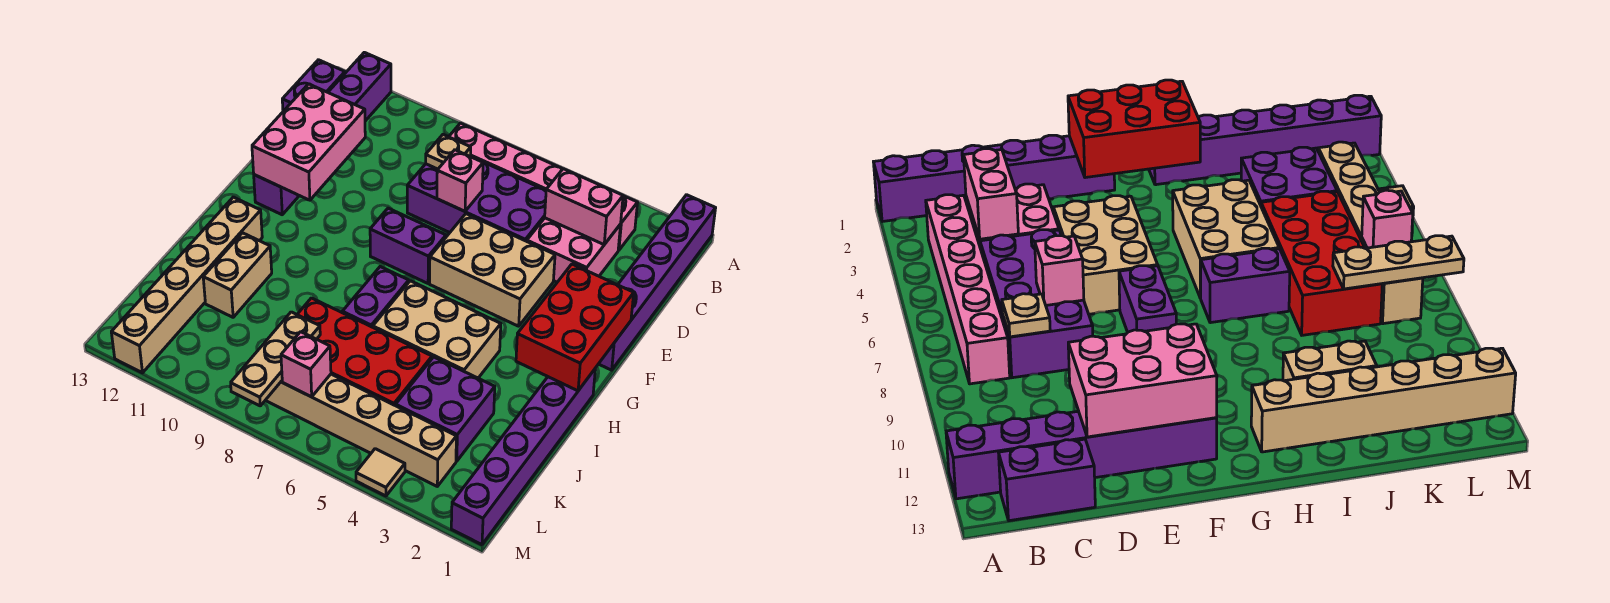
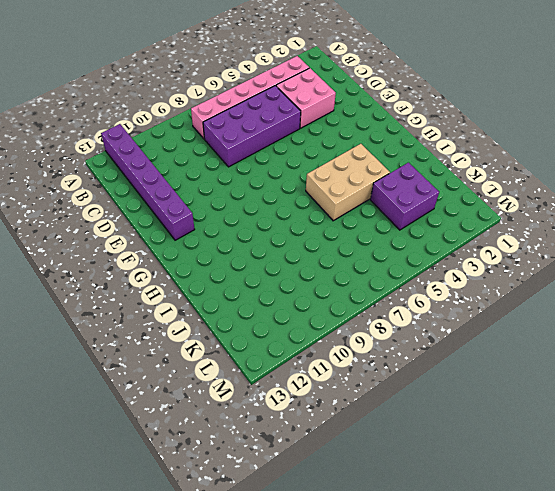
none -> purple 1x6 brick [599,195,716,370]
none -> purple 1x2 brick [282,60,345,111]
none -> tan 2x3 brick [430,214,555,326]

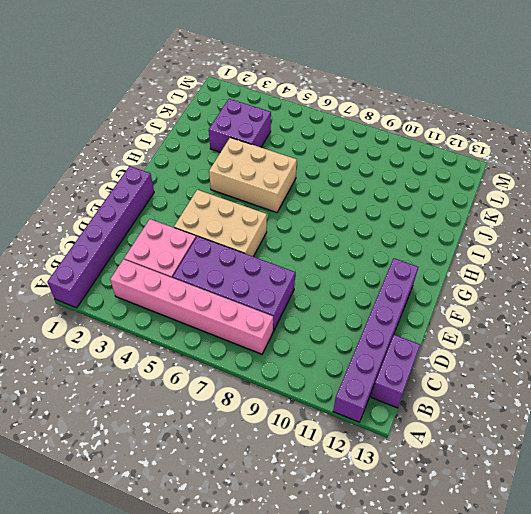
none -> purple 1x2 brick [370,208,446,283]
none -> purple 1x6 brick [451,369,595,545]
none -> purple 1x2 brick [342,267,409,327]

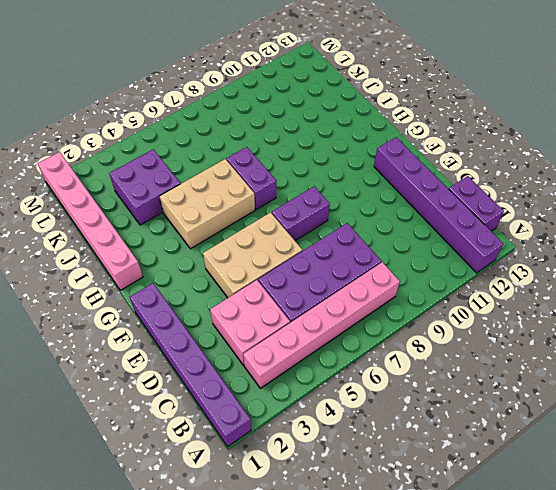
pink 1x6 brick [38,152,143,290] -> purple 1x6 brick [451,369,595,545]
none -> tan 1x6 brick [111,197,262,373]
none -> tan 1x2 brick [203,233,272,317]
none -> red 2x4 brick [297,298,432,406]

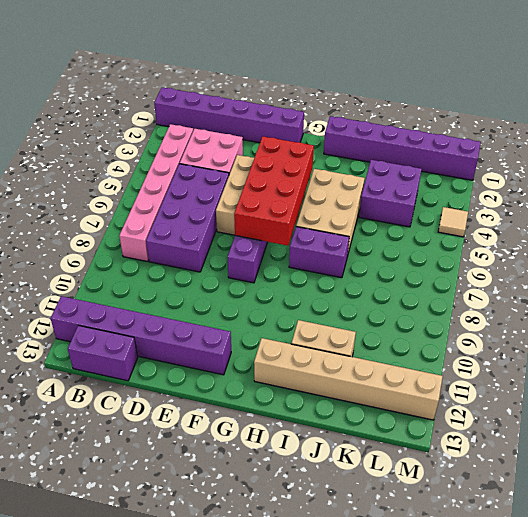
red 2x4 brick [234,137,314,246] -> red 2x4 brick moved to [297,298,432,406]
none -> tan 1x6 brick [265,374,456,486]
none -> pink 1x2 brick [545,169,623,244]
none -> tan 1x1 plate [426,135,471,169]

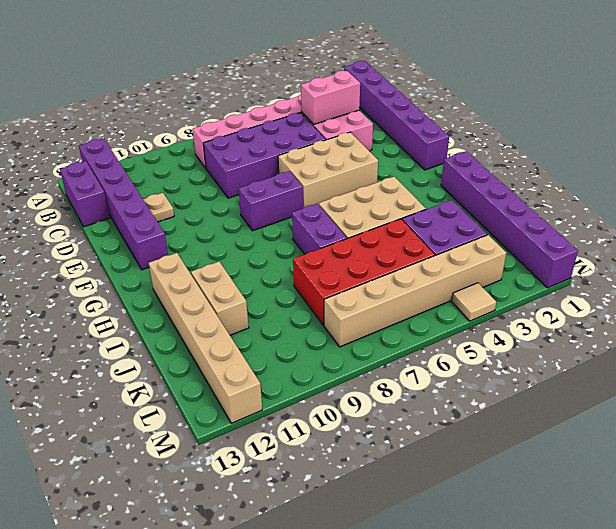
tan 1x1 plate [143,193,174,222] -> tan 1x1 plate moved to [426,135,471,169]
none -> pink 1x1 brick [437,150,483,211]
none -> pink 2x3 brick [252,84,365,200]
none -> red 2x3 brick [516,264,634,391]

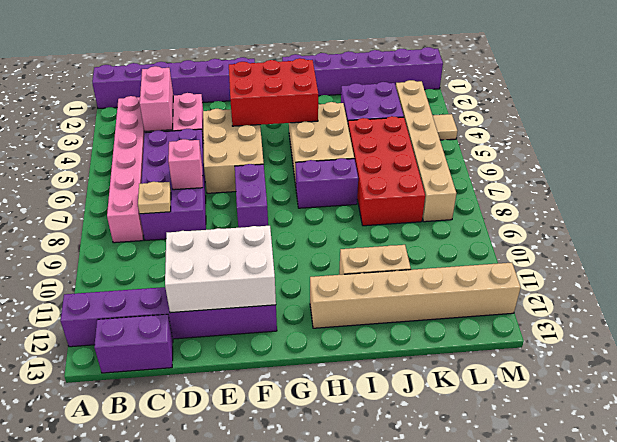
white 2x3 brick [165,226,276,313] -> pink 2x3 brick [252,84,365,200]
red 2x3 brick [229,58,318,126] -> red 2x3 brick moved to [516,264,634,391]
none -> tan 1x3 plate [231,312,320,406]
none -> pink 1x1 brick [281,332,331,397]

